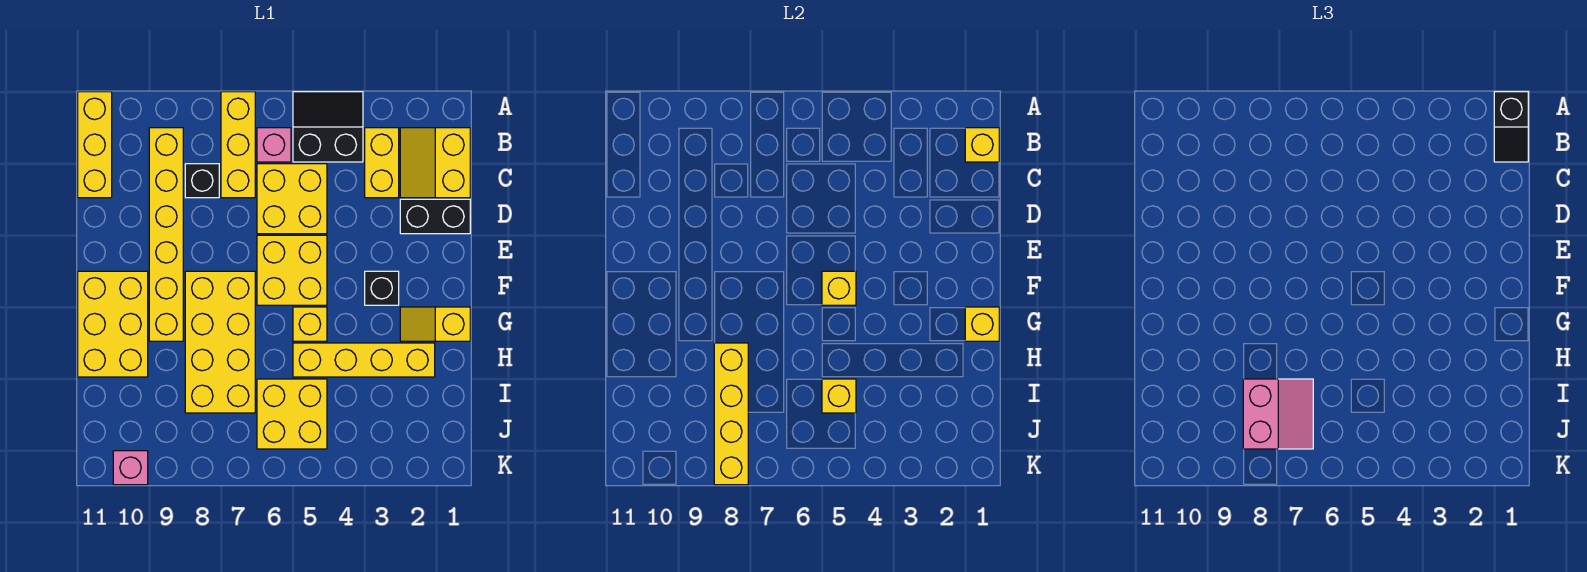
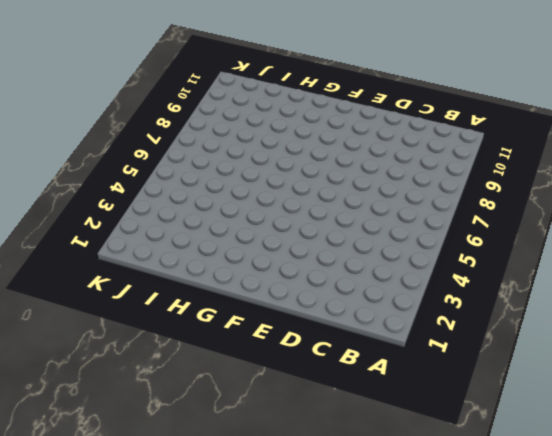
none -> black 2x2 slope [293,92,363,162]
none -> yellow 1x3 brick [221,92,255,198]
none -> yellow 1x3 brick [78,92,112,198]

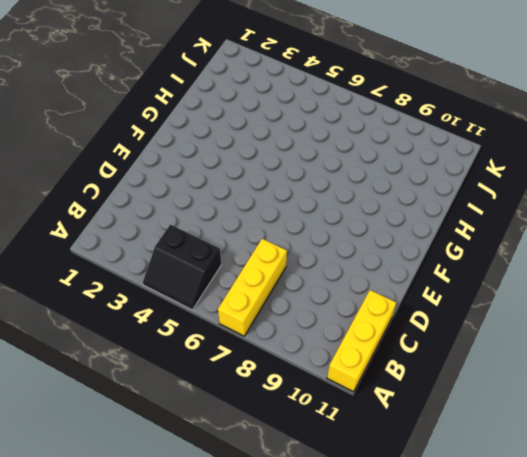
none -> yellow 2x2 slope [400,128,470,198]
none -> yellow 1x2 brick [365,128,399,198]
none -> pink 1x1 brick [257,128,291,162]

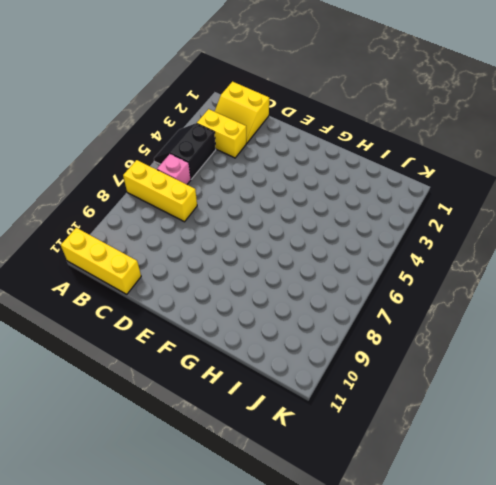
none -> yellow 1x6 brick [149,128,183,341]
none -> yellow 2x2 brick [257,164,327,234]
none -> black 1x1 brick [185,164,219,198]

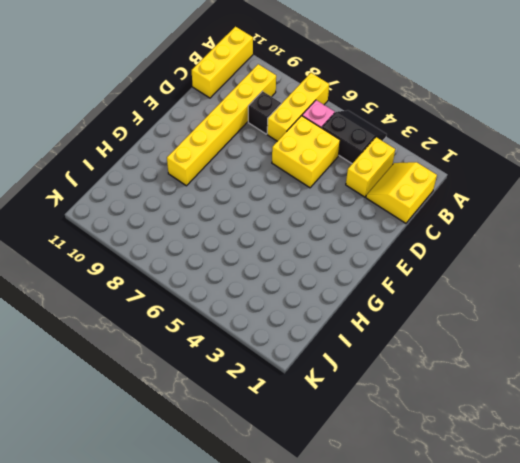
none -> black 1x2 brick [400,199,470,234]
none -> yellow 2x2 brick [257,235,327,305]
none -> black 1x1 brick [365,271,399,305]

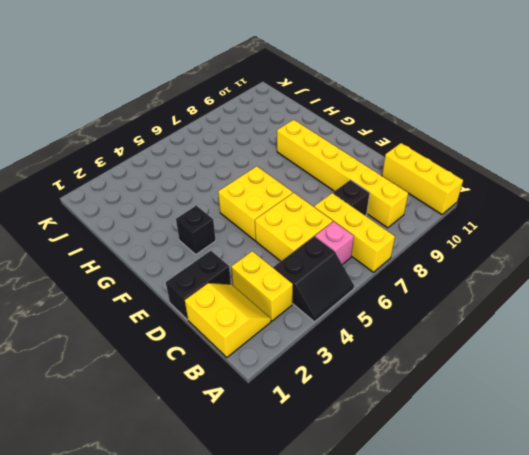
none -> yellow 2x4 brick [185,271,255,413]
none -> yellow 2x3 brick [78,271,148,377]
none -> yellow 1x2 slope [400,307,470,341]

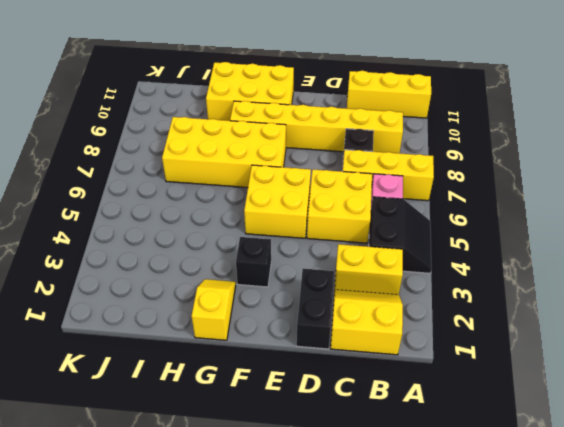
none -> yellow 1x1 brick [293,307,327,341]
none -> yellow 1x4 brick [293,343,435,377]
none -> yellow 2x2 brick [257,379,327,449]

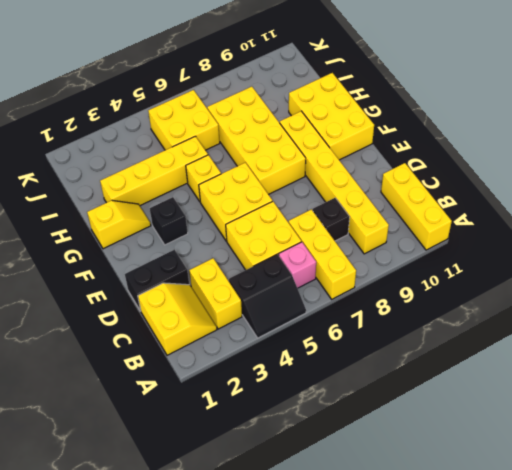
none -> pink 1x1 brick [113,451,148,485]
none -> yellow 1x1 brick [965,128,999,162]
none -> yellow 1x1 brick [822,271,856,305]

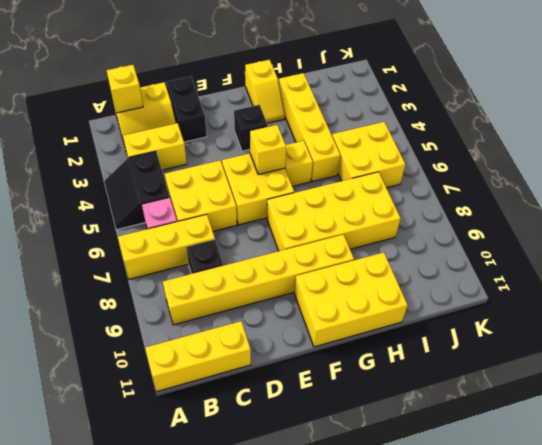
none -> pink 1x1 brick [113,451,148,485]
none -> yellow 1x1 brick [965,307,999,341]
none -> yellow 1x4 brick [714,343,748,485]

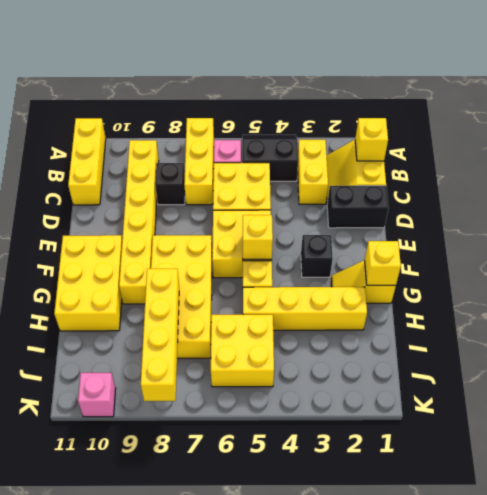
none -> yellow 1x1 brick [822,379,856,413]
none -> black 1x2 slope [1494,92,1528,162]
none -> pink 2x2 slope [1243,379,1313,449]

